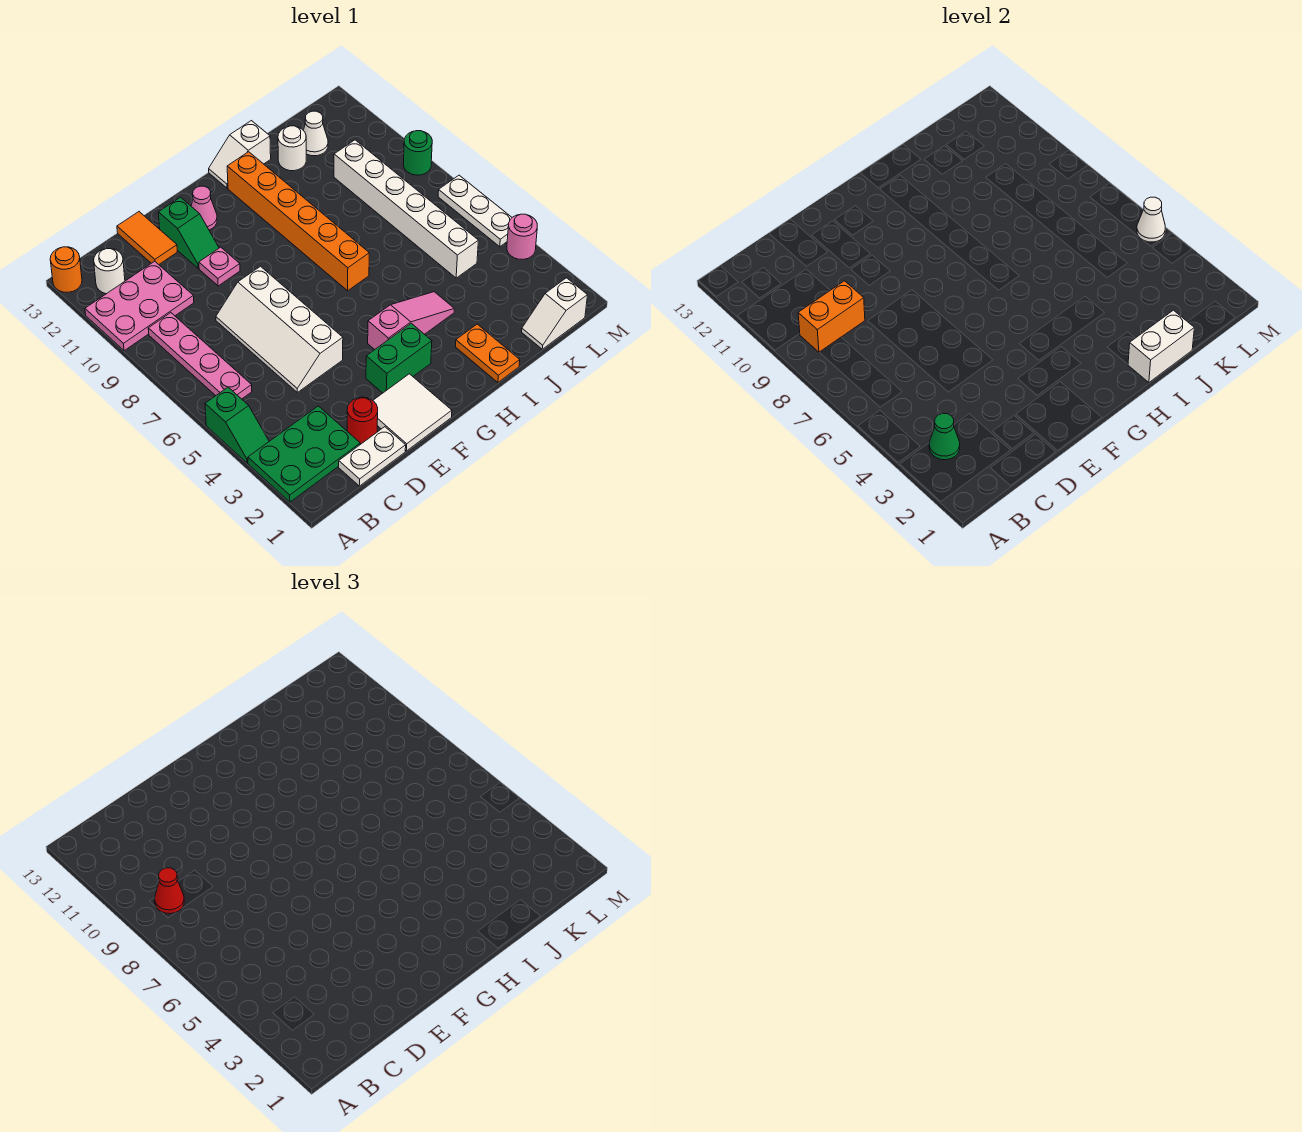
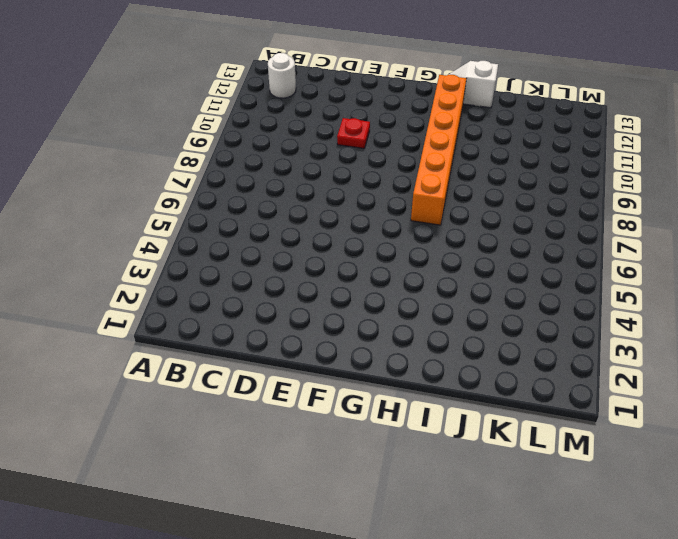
red 1x1 plate [337,118,370,148] -> pink 1x1 plate [199,247,240,286]
none -> green 2x3 plate [248,406,360,502]
none -> green 1x2 slope [205,387,269,463]
none -> pink 2x3 plate [85,261,194,351]
none -> orange 1x1 round brick [50,247,82,292]

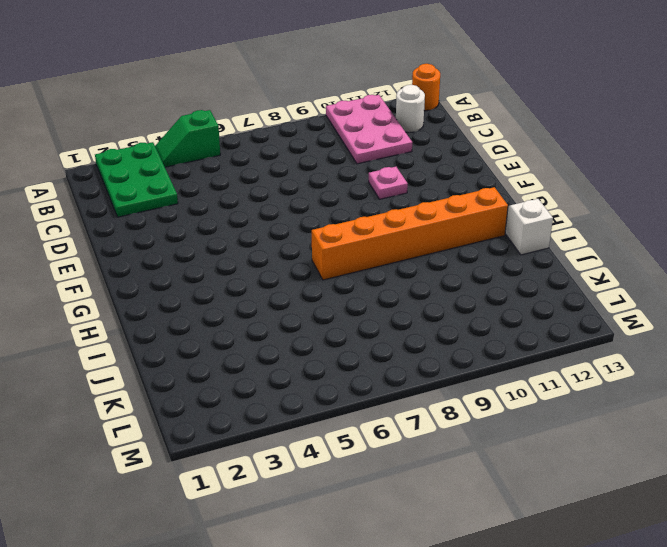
none -> pink 1x4 plate [148,313,252,399]
none -> white 1x2 plate [339,427,406,486]
none -> red 1x1 round brick [347,397,378,444]
none -> white 2x4 slope [216,266,343,392]

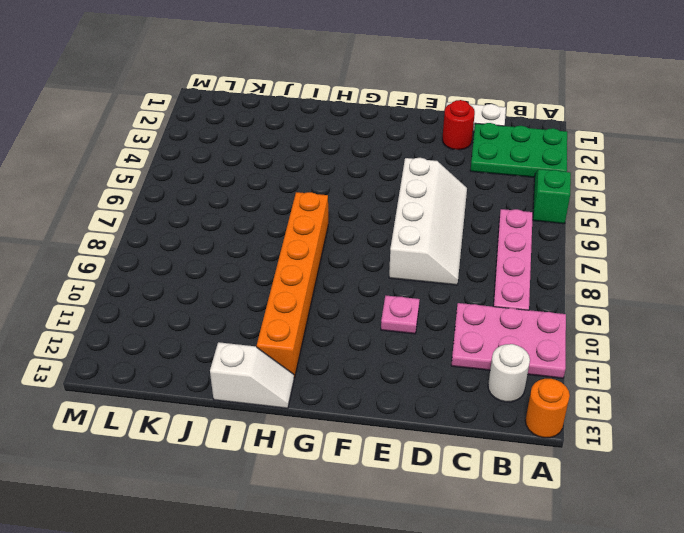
none -> orange 1x2 tile [117,212,177,264]
none -> white 2x2 tile [373,374,452,451]
none -> green 1x2 slope [158,197,219,268]
none -> green 1x2 brick [366,323,432,393]

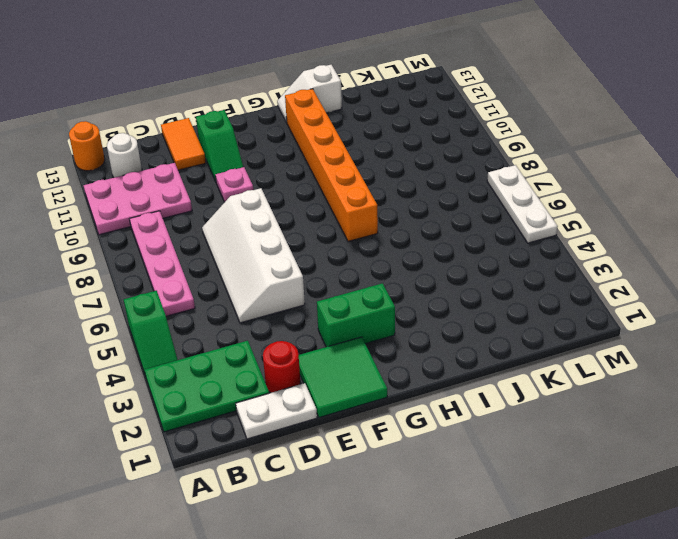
green 2x2 tile [299,337,387,418] -> white 2x2 tile [373,374,452,451]
none -> pink 1x1 cone [191,186,217,230]
none -> pink 1x3 slope [368,292,454,350]
none -> orange 1x2 plate [456,324,520,382]
none -> white 1x1 round brick [278,126,306,171]

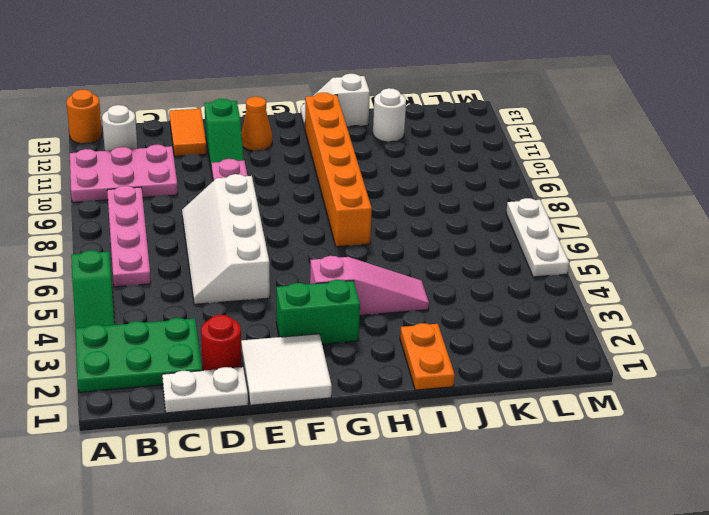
orange 1x1 cone [241,97,272,151] -> pink 1x1 cone [191,186,217,230]
none -> white 1x2 slope [522,278,587,349]
none -> white 1x6 brick [334,140,478,278]
none -> white 1x1 cone [303,111,328,156]
none -> pink 1x1 round brick [507,214,537,259]

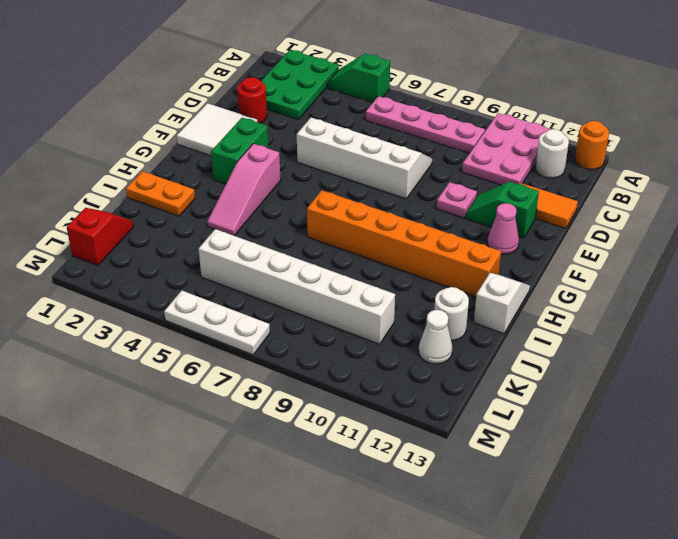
red 1x2 slope [67,208,134,265] -> white 1x2 slope [522,278,587,349]
none -> white 1x2 plate [339,427,406,486]
none -> pink 1x1 round brick [507,214,537,259]
none -> green 1x1 round brick [403,131,432,175]
none -> green 1x1 cone [929,413,960,460]

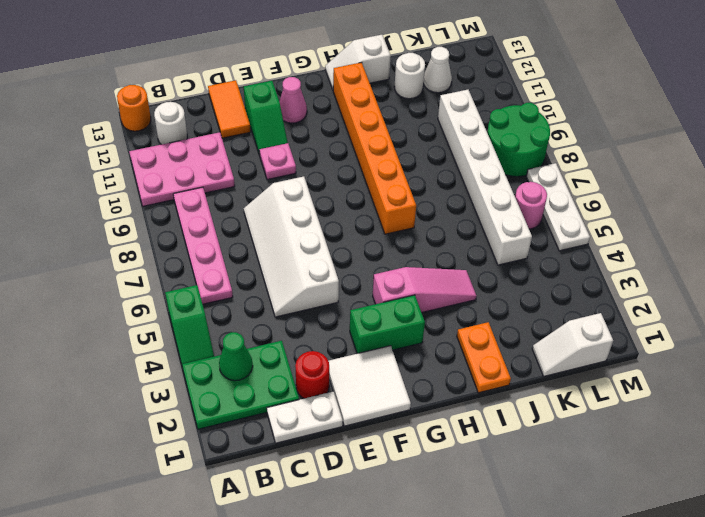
pink 1x1 round brick [515,182,547,229] -> pink 1x1 round brick moved to [507,214,537,259]
green 2x2 round brick [487,103,550,177] -> green 1x1 round brick [403,131,432,175]
none -> orange 1x2 brick [798,281,865,352]
none -> white 1x2 brick [1128,310,1194,382]
none -> white 1x1 cone [1137,197,1165,242]
none -> red 1x1 cone [155,868,184,914]

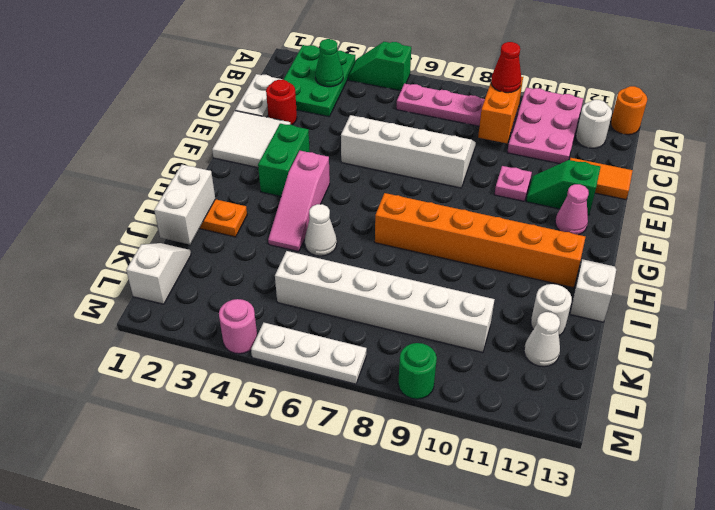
white 1x1 cone [305,204,337,256] -> white 1x1 cone moved to [1137,197,1165,242]

